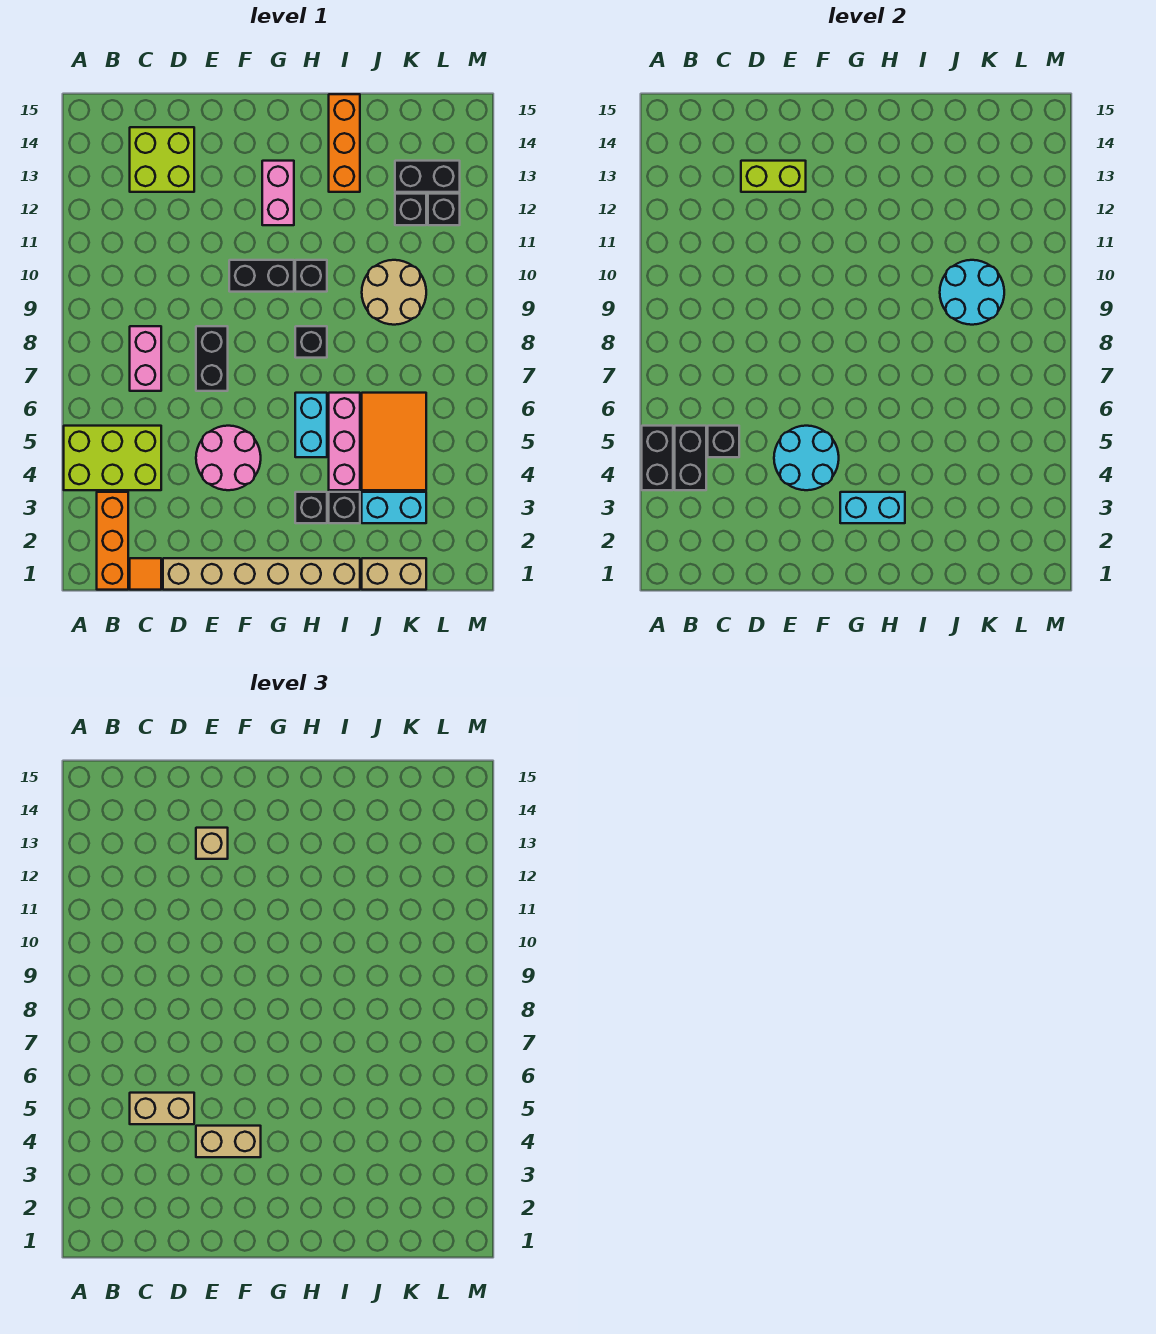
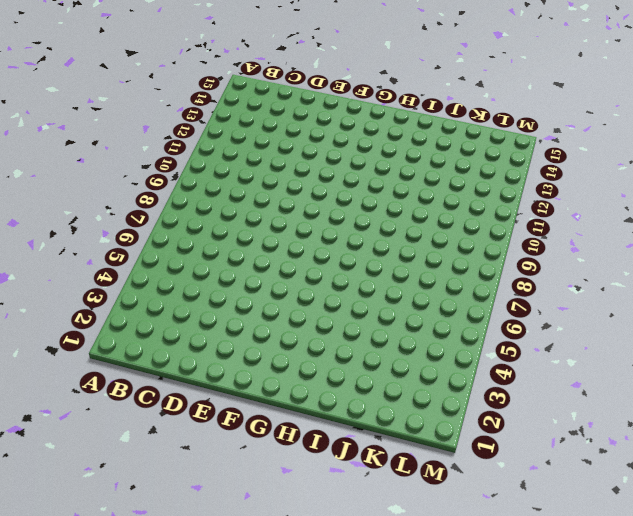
none -> lime 2x3 brick [64,426,161,490]
none -> orange 1x3 brick [97,492,128,590]
none -> orange 1x1 tile [130,558,161,590]
none -> pink 1x2 brick [130,326,161,391]

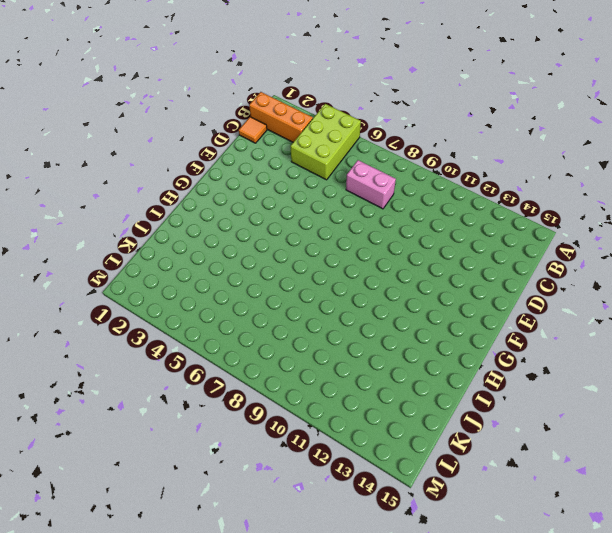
none -> lime 2x2 brick [130,127,194,192]
none -> tan 1x6 brick [163,558,360,590]
none -> pink 2x2 round brick [196,426,261,490]
none -> black 1x2 brick [196,326,228,391]

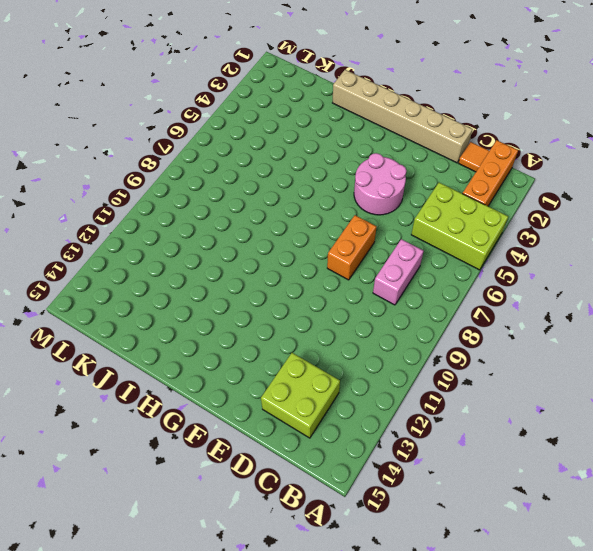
orange 1x2 brick [327,215,377,280] -> black 1x2 brick [196,326,228,391]
none -> black 1x2 brick [229,260,294,292]
none -> pink 1x2 brick [262,161,294,225]
none -> black 1x1 brick [295,492,327,523]
none -> cyan 1x2 brick [295,393,327,457]

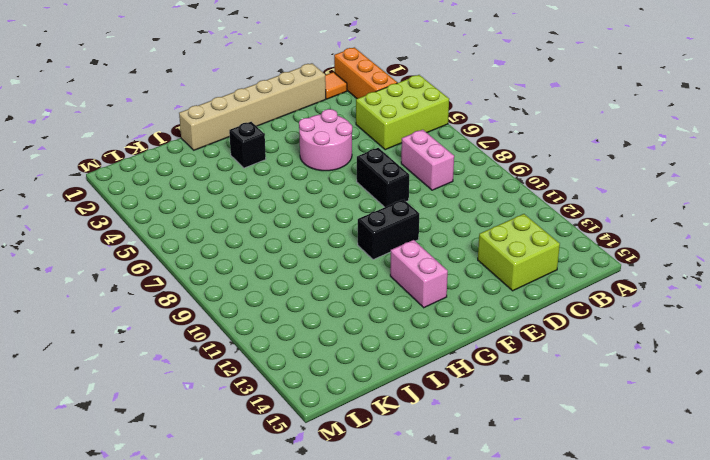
none -> cyan 1x2 brick [295,393,327,457]
none -> black 1x1 brick [295,326,327,358]
none -> black 1x1 brick [295,260,327,292]
none -> black 1x1 brick [329,492,360,523]

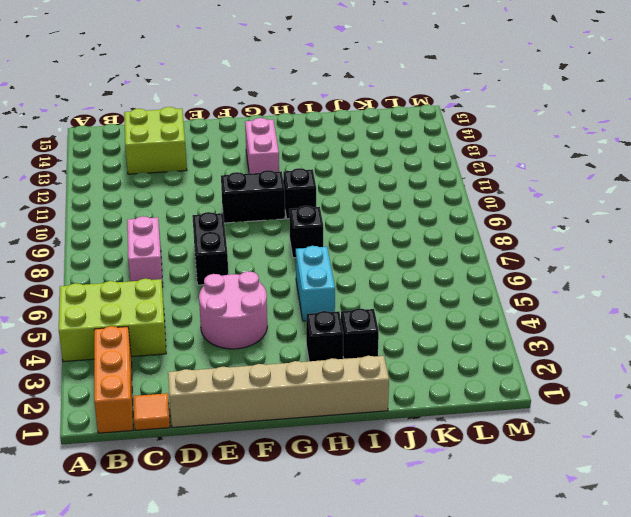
none -> pink 1x3 brick [329,393,360,490]
none -> orange 1x3 brick [329,94,360,192]
none -> tan 1x2 brick [362,558,426,590]
none -> cyan 1x2 brick [362,492,426,523]

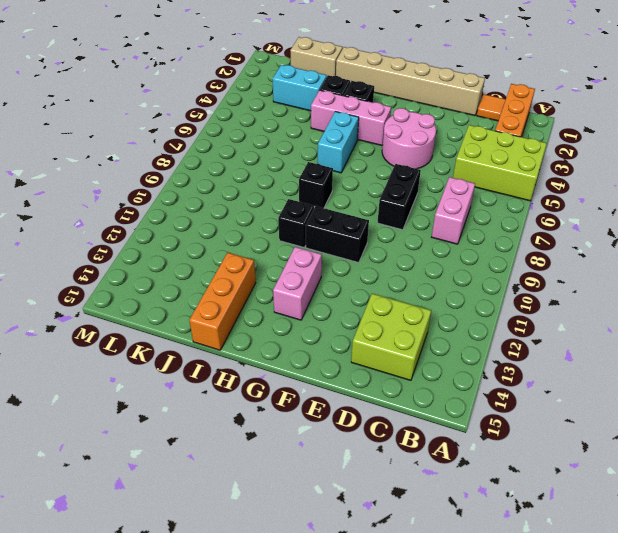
pink 1x3 brick [311,90,391,145] -> pink 1x3 brick turned to [329,393,360,490]
none -> orange 2x3 tile [362,393,426,490]
none -> tan 2x2 round brick [362,260,426,325]
none -> black 1x1 brick [395,194,426,225]
none -> black 1x2 brick [395,161,460,192]

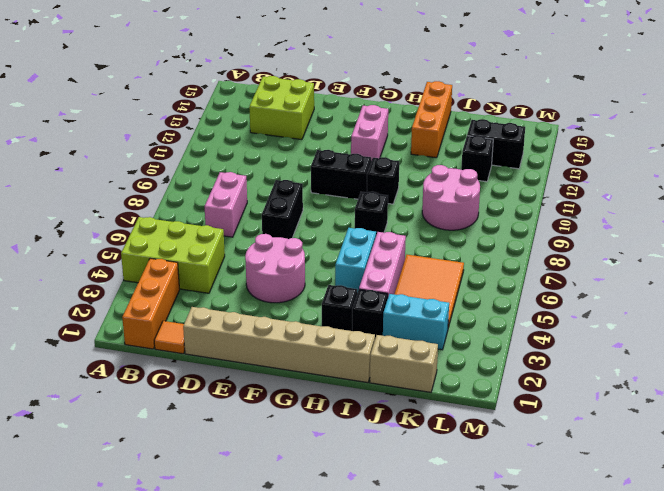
pink 2x2 round brick [422,165,480,230] -> tan 2x2 round brick [362,260,426,325]
none -> black 1x1 brick [428,194,460,225]
none -> black 1x2 brick [642,426,673,490]
none -> black 1x2 brick [675,426,706,490]
none -> black 1x1 brick [708,426,739,457]

